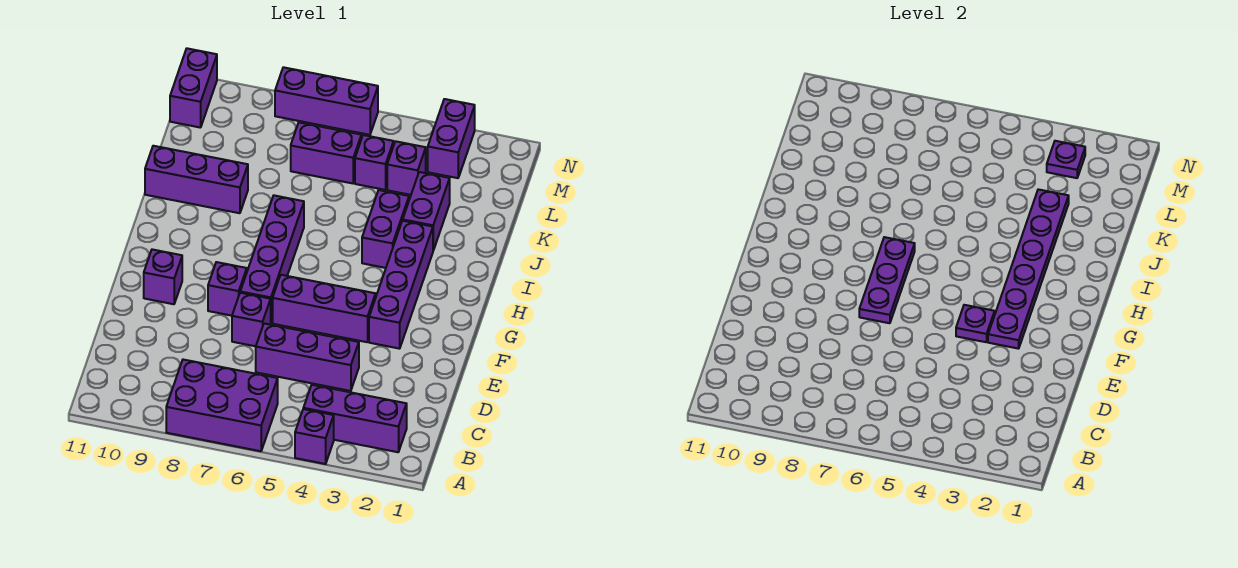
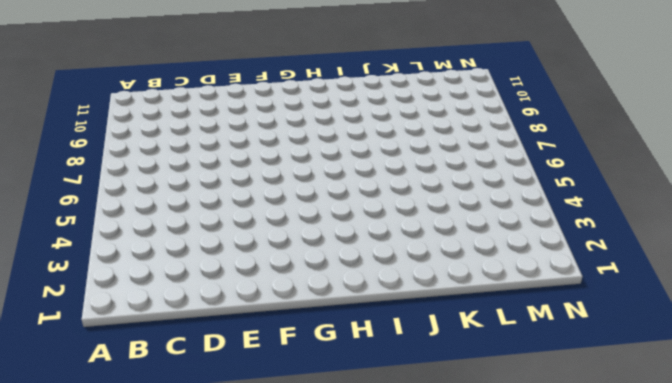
none -> purple 1x1 brick [295,409,334,464]
none -> purple 2x3 brick [166,360,278,451]
none -> purple 1x3 brick [303,385,407,452]

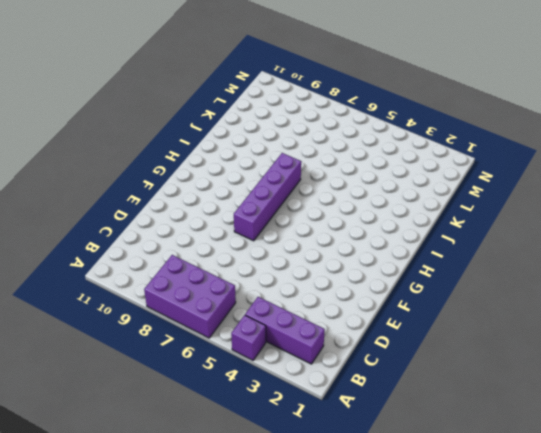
none -> purple 1x3 brick [256,323,359,391]
none -> purple 1x1 brick [232,293,271,346]
none -> purple 1x4 brick [369,221,433,349]

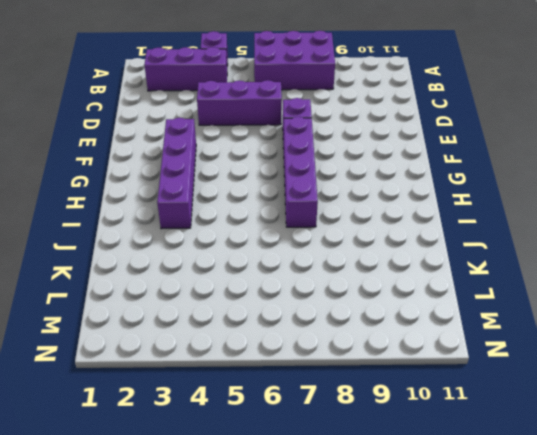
none -> purple 1x3 brick [273,275,376,342]
none -> purple 1x1 brick [208,262,247,316]
none -> purple 1x1 brick [144,249,182,304]

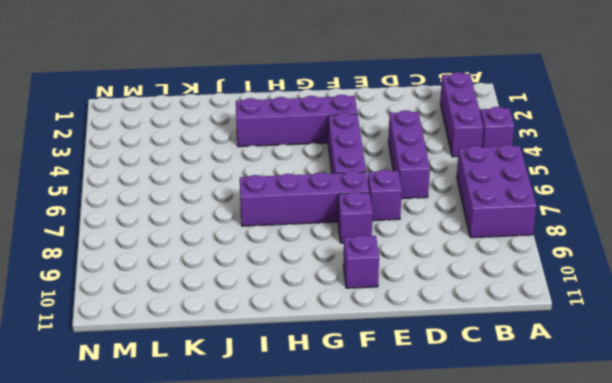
none -> purple 1x2 brick [362,190,409,268]
none -> purple 1x2 brick [403,172,450,250]
none -> purple 1x3 brick [145,146,248,213]

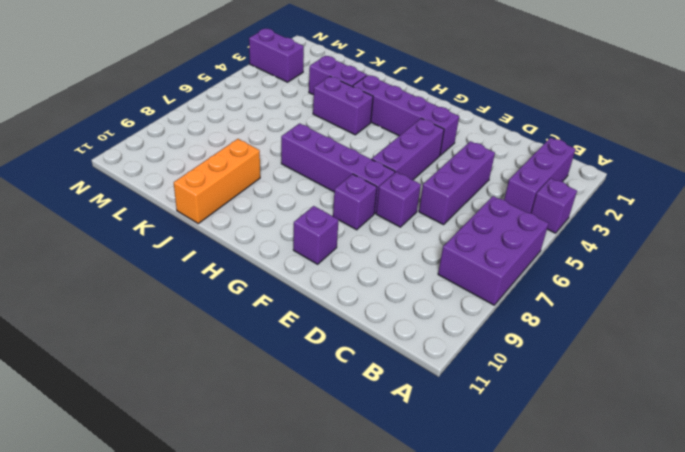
orange 1x3 brick [174,139,260,223] -> purple 1x3 brick [145,146,248,213]
none -> purple 1x1 brick [387,141,426,195]
none -> purple 1x1 brick [355,135,394,190]
none -> purple 1x2 brick [291,122,361,183]

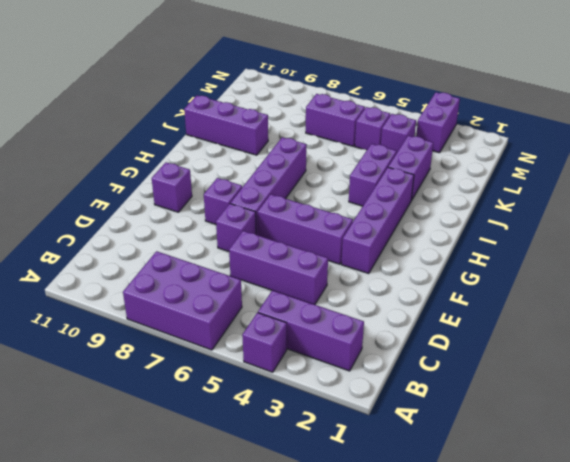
none -> purple 1x2 brick [170,48,217,128]
none -> purple 1x3 brick [275,67,378,135]
none -> purple 1x6 plate [988,189,1069,349]

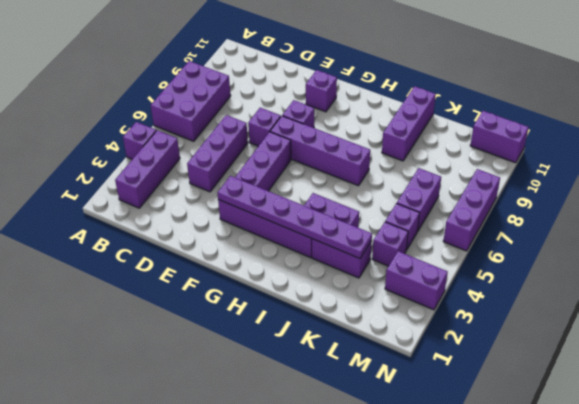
none -> purple 1x1 plate [956,305,995,342]
none -> purple 1x3 plate [859,237,915,323]
none -> purple 1x1 plate [1047,141,1085,178]

